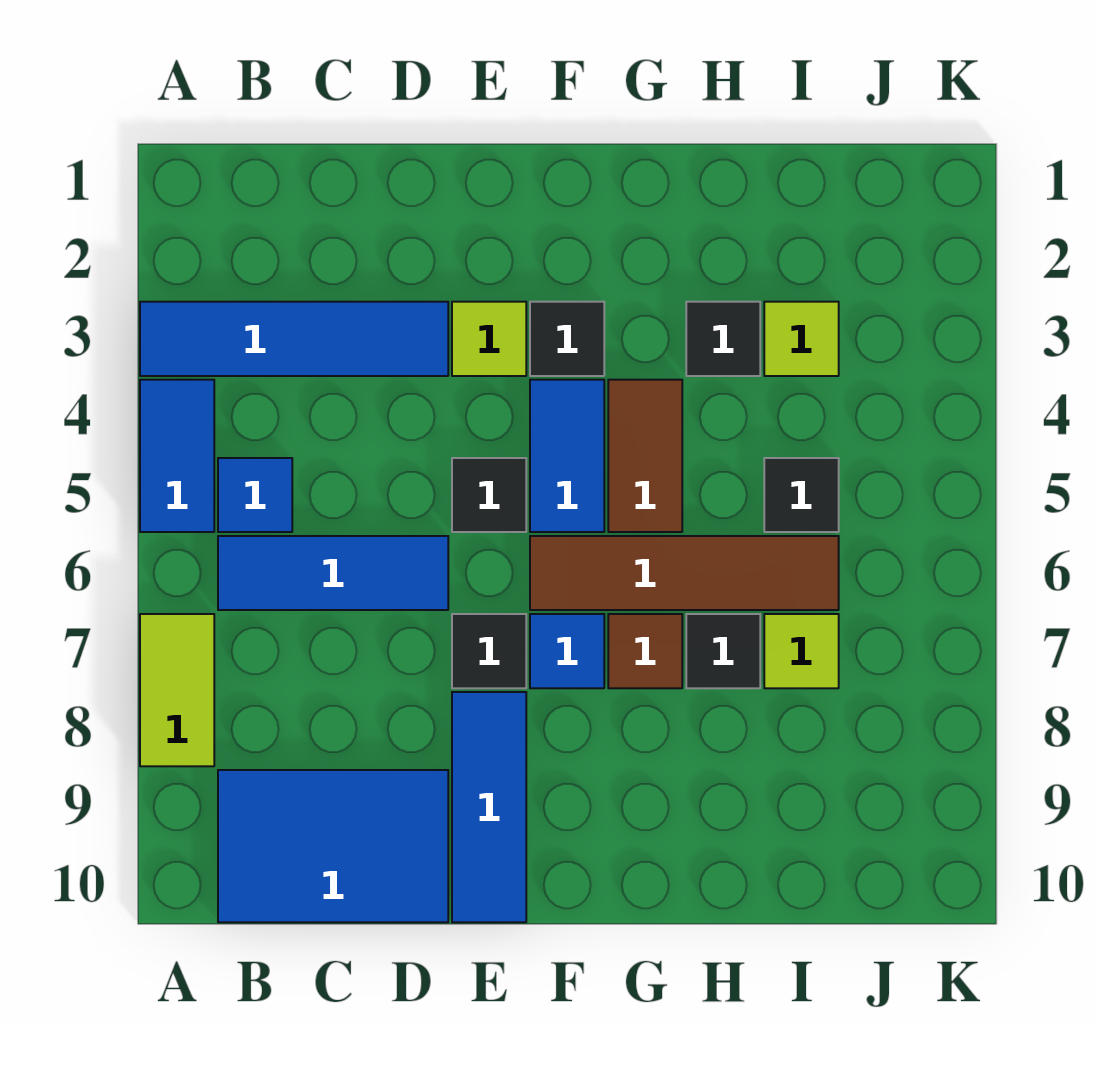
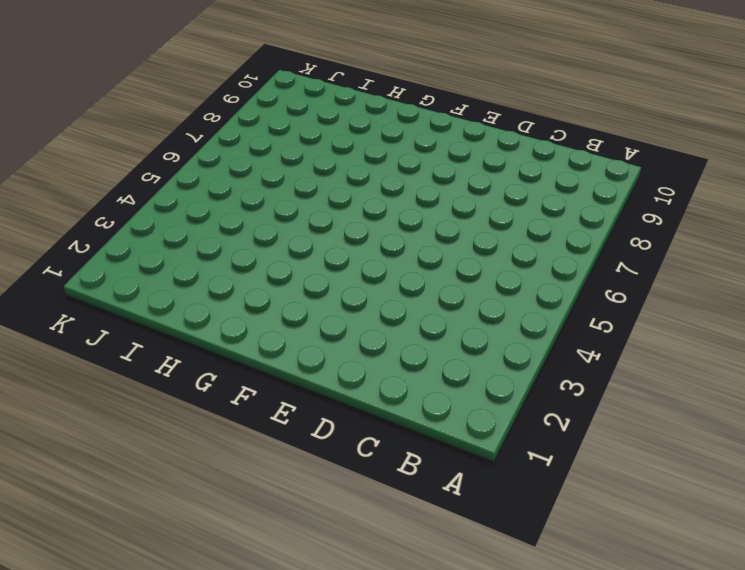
none -> blue 1x4 tile [140,302,448,376]
none -> blue 1x2 tile [140,380,214,532]
none -> lime 1x2 tile [140,614,214,766]

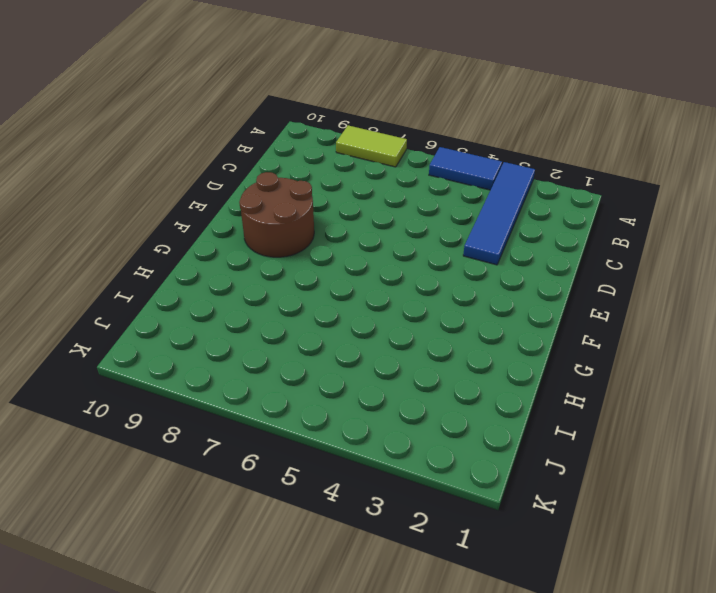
brown 2x2 round brick [239,172,314,257] -> blue 1x3 tile [452,692,526,922]
none -> blue 1x1 tile [218,458,292,532]
none -> blue 1x3 tile [218,536,448,610]
none -> blue 2x3 tile [218,770,448,922]

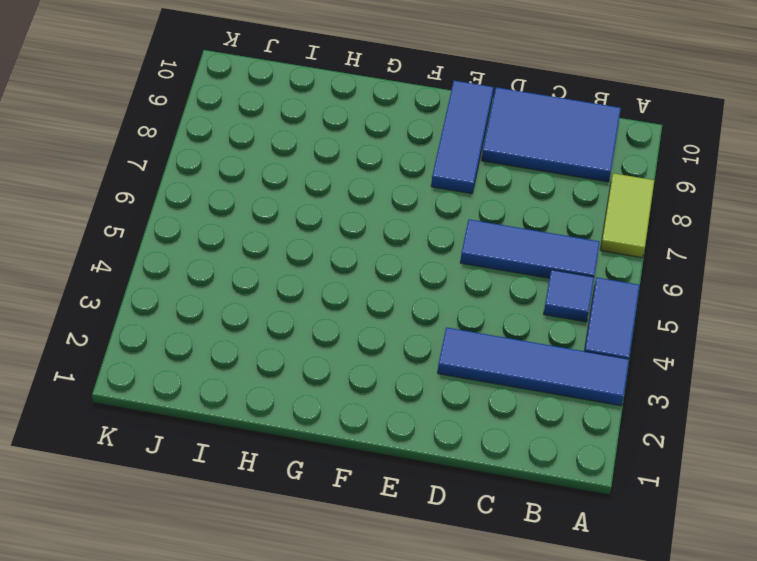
none -> lime 1x1 tile [452,302,526,376]
none -> black 1x1 tile [452,458,526,532]
none -> black 1x1 tile [452,614,526,688]

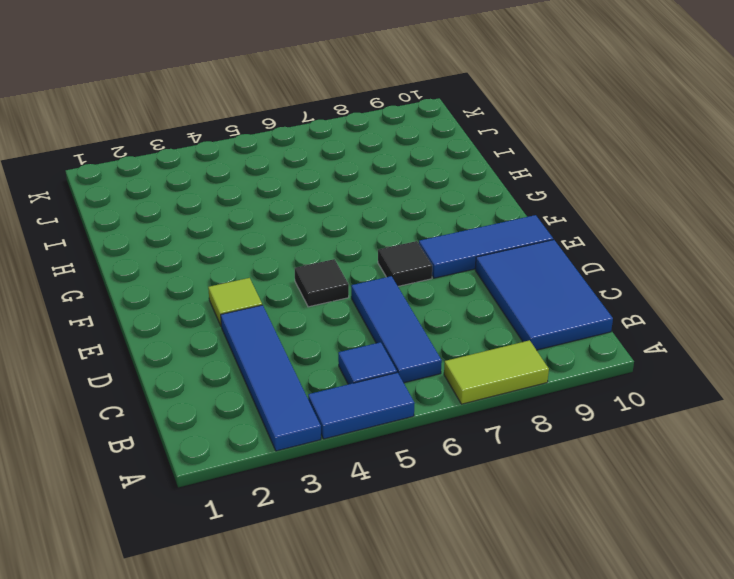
none -> black 1x1 tile [530,302,604,376]
none -> blue 1x2 tile [530,380,604,532]
none -> brown 1x4 tile [530,536,839,610]

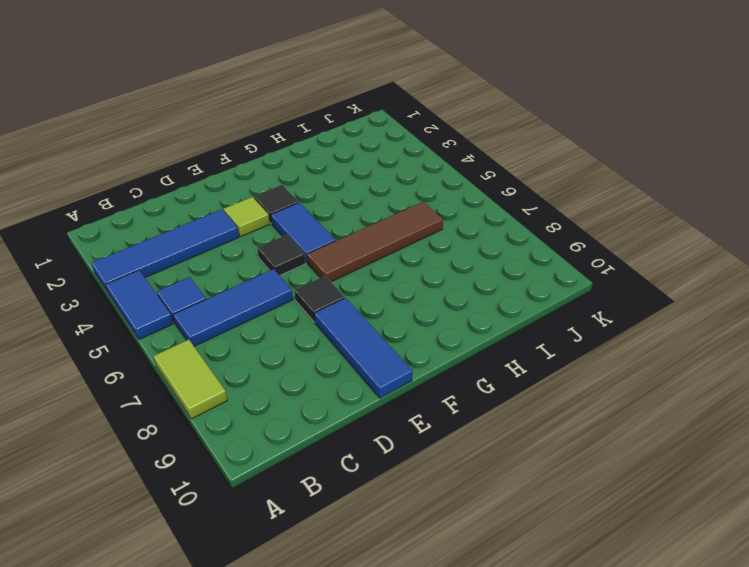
none -> blue 2x3 tile [218,770,448,922]
none -> blue 1x1 tile [530,614,604,688]
none -> brown 1x2 tile [608,380,682,532]

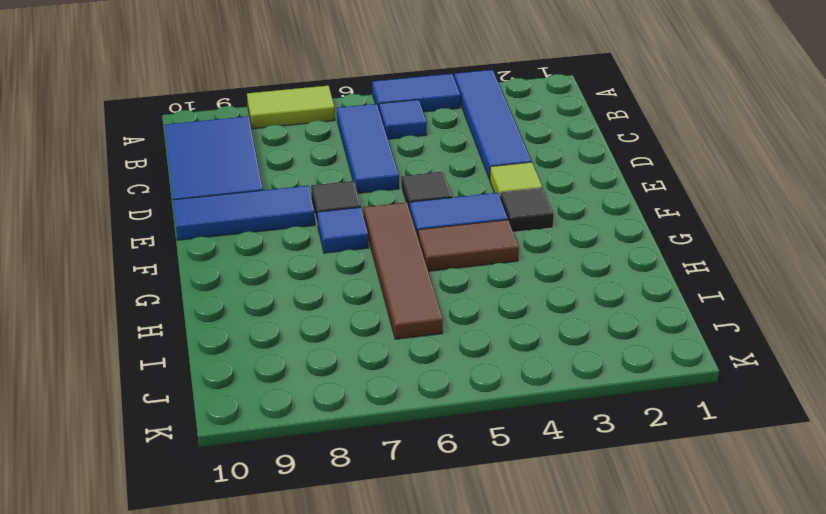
none -> brown 1x1 tile [608,614,682,688]
none -> black 1x1 tile [686,302,760,376]
none -> black 1x1 tile [686,614,760,688]

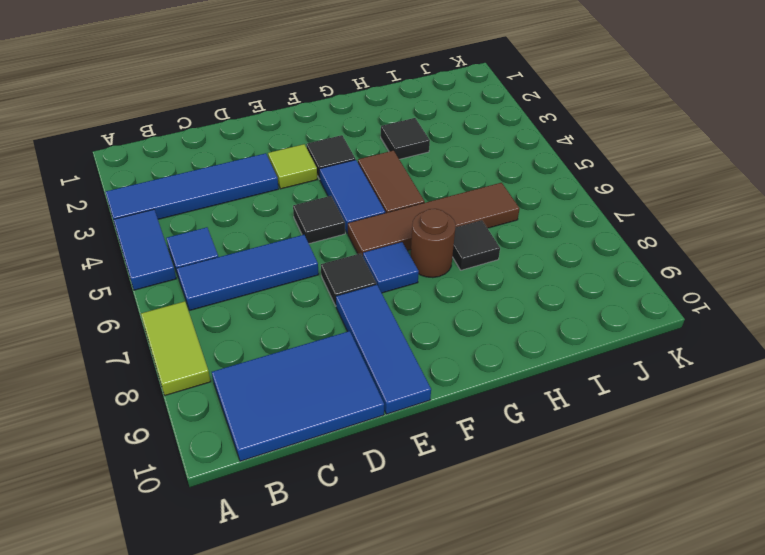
brown 1x1 round brick [411,209,456,278] -> brown 1x1 tile [608,614,682,688]
none -> lime 1x1 tile [764,302,839,376]
none -> black 1x1 tile [764,458,839,532]
none -> lime 1x1 tile [764,614,839,688]

